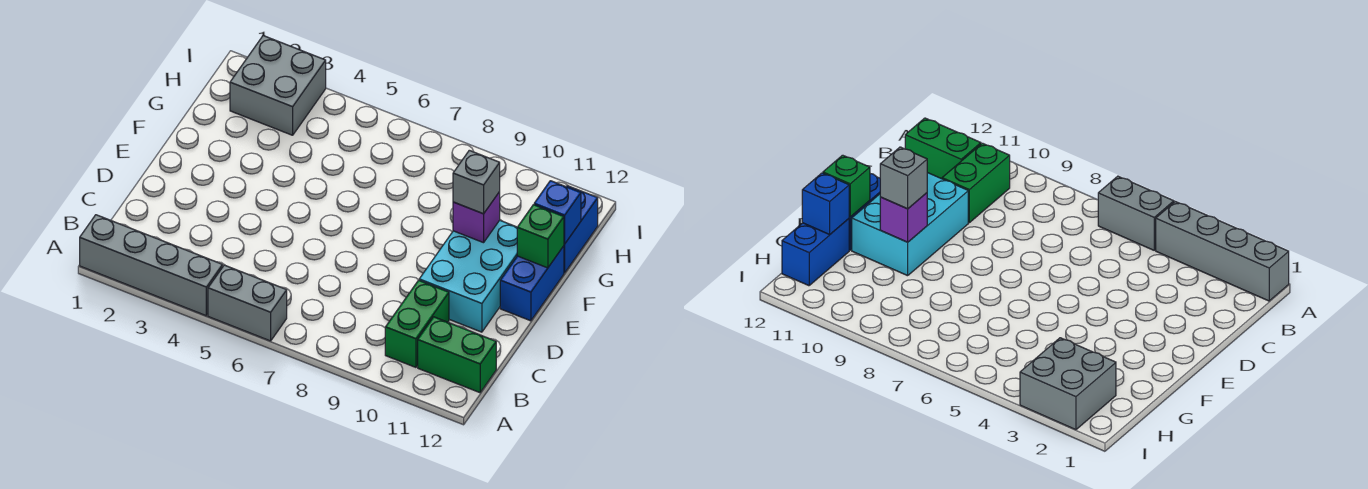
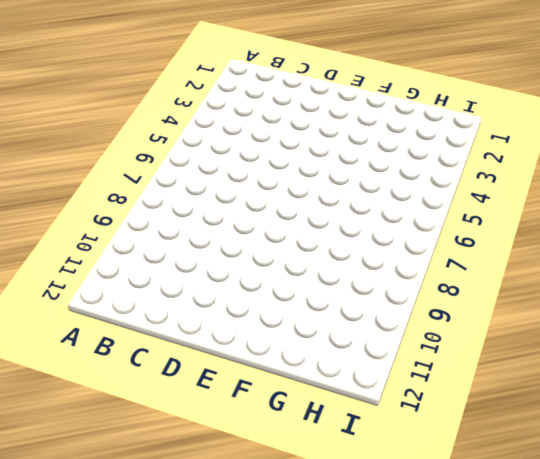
none -> grey 1x4 brick [80,215,223,316]
none -> grey 1x2 brick [208,265,287,341]
none -> green 1x2 brick [385,280,449,367]

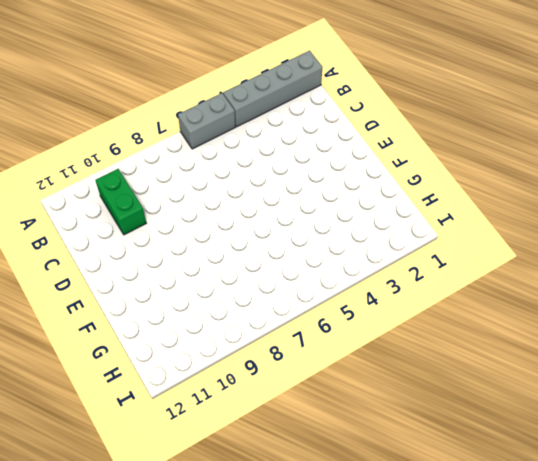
none -> green 1x2 brick [418,317,496,393]
none -> cyan 2x3 brick [419,220,517,332]
none -> blue 1x2 brick [500,246,564,321]

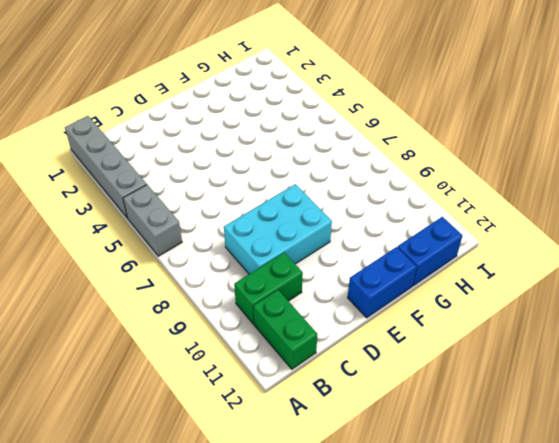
cyan 2x3 brick [224,184,332,274] -> cyan 2x3 brick moved to [419,220,517,332]
none -> grey 2x2 brick [230,36,326,135]
none -> purple 1x1 brick [453,192,500,243]
none -> green 1x1 brick [517,205,564,268]

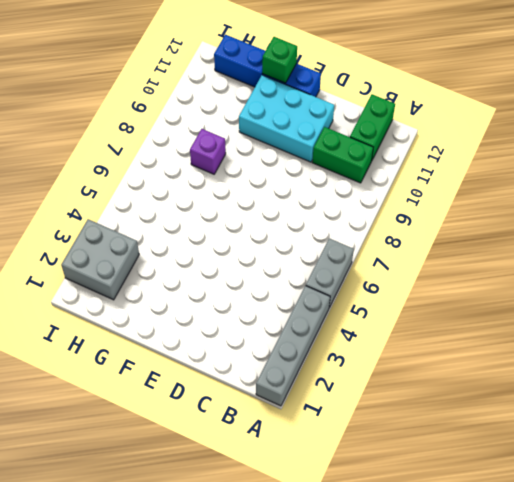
purple 1x1 brick [190,129,226,174] -> purple 1x1 brick moved to [453,192,500,243]
none -> blue 1x1 brick [534,181,581,244]
none -> grey 1x1 brick [453,150,500,214]

